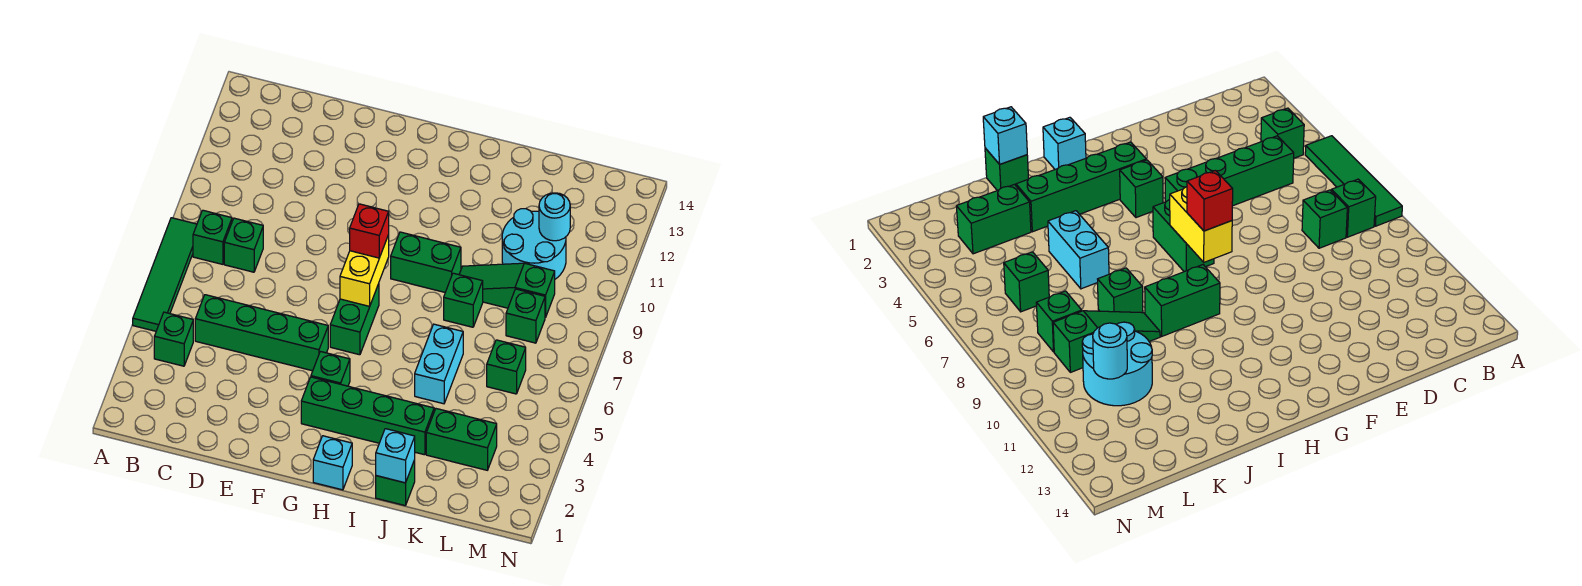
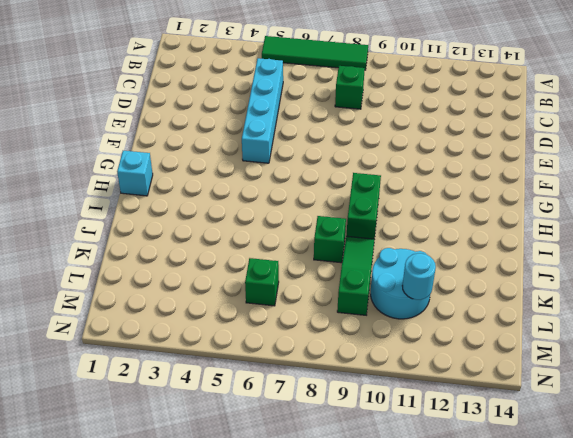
cyan 1x4 brick [242,58,283,163] -> green 1x4 brick [195,295,328,371]
none -> green 1x1 brick [154,312,193,366]
none -> green 1x1 brick [193,210,232,264]
none -> green 1x4 brick [301,377,434,455]

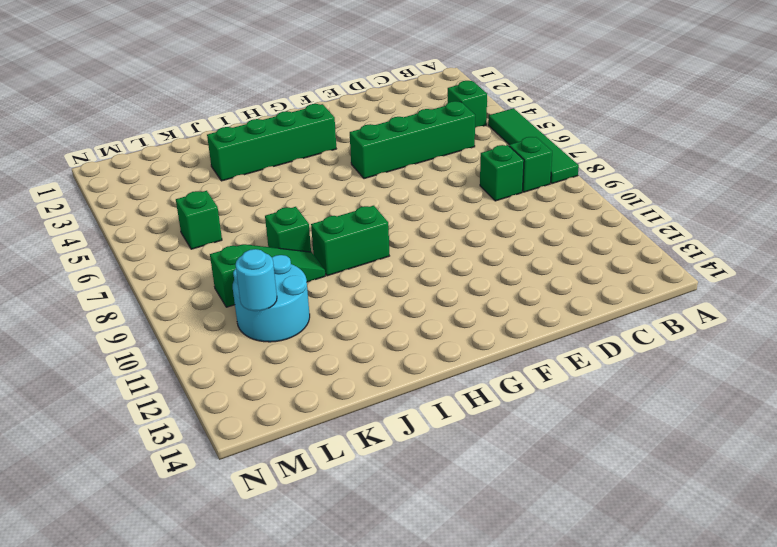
none -> green 1x1 brick [311,351,350,386]
none -> green 1x2 brick [330,284,379,355]
none -> cyan 1x1 brick [313,436,352,490]

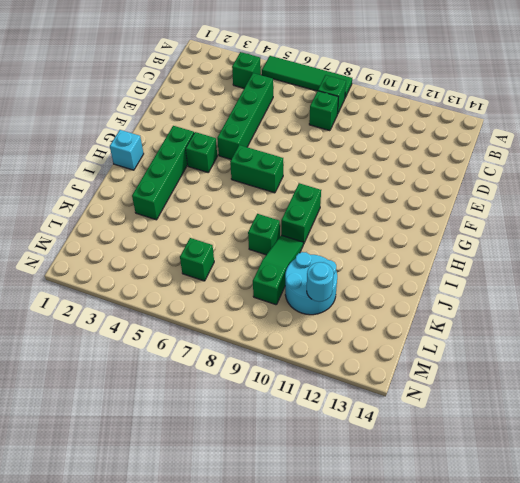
none -> green 1x1 brick [376,460,415,506]
none -> cyan 1x2 brick [415,324,463,404]
none -> green 1x2 brick [426,409,497,470]

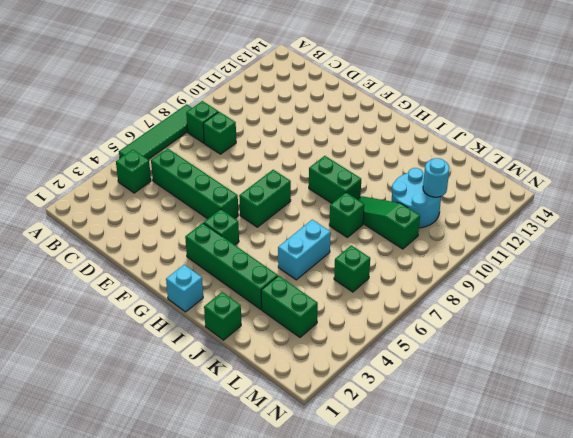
none -> green 1x1 brick [506,289,545,343]
none -> yellow 1x2 brick [340,235,389,306]
none -> cyan 1x1 brick [376,429,415,483]

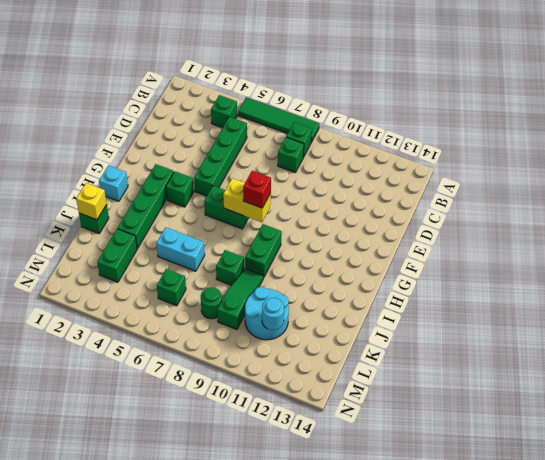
yellow 1x1 brick [76,183,107,220] -> cyan 1x1 brick [376,429,415,483]
green 1x1 round brick [201,287,222,319] -> green 1x1 brick [506,289,545,343]

